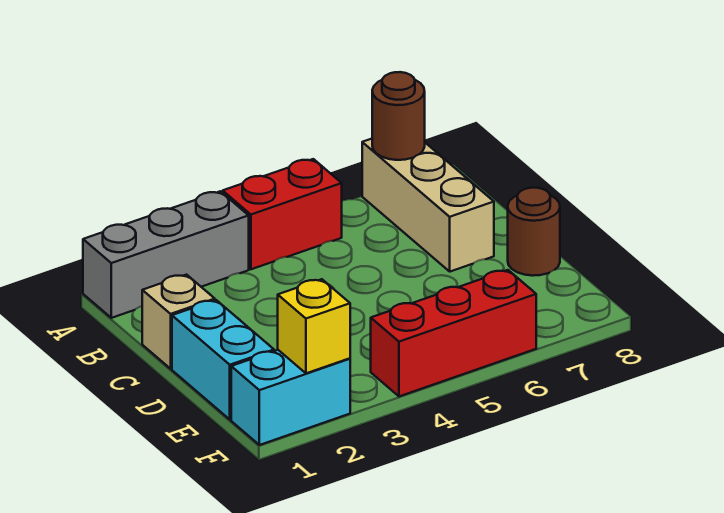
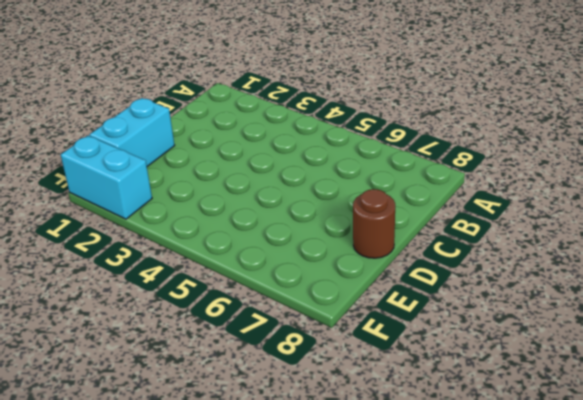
none -> grey 1x3 brick [83,191,249,318]
none -> red 1x2 brick [223,159,342,269]

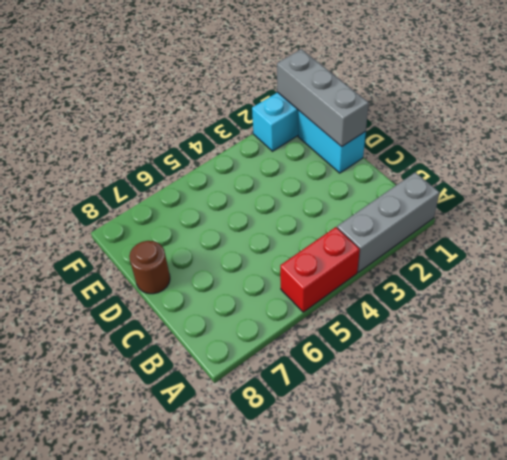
grey 1x3 brick [277,49,369,147] -> none
none -> tan 1x3 brick [362,139,494,272]
none -> tan 1x1 brick [142,275,215,369]

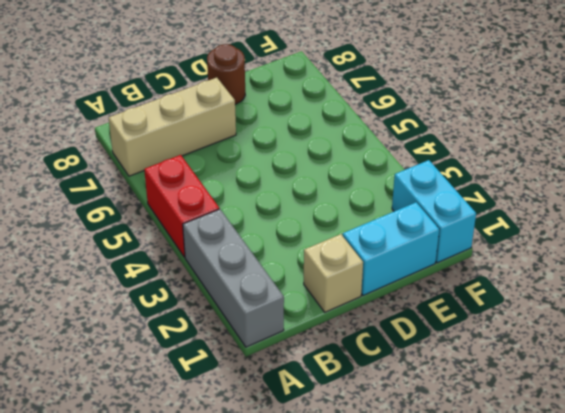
none -> red 1x3 brick [371,270,536,396]
none -> brown 1x1 round brick [372,72,425,160]

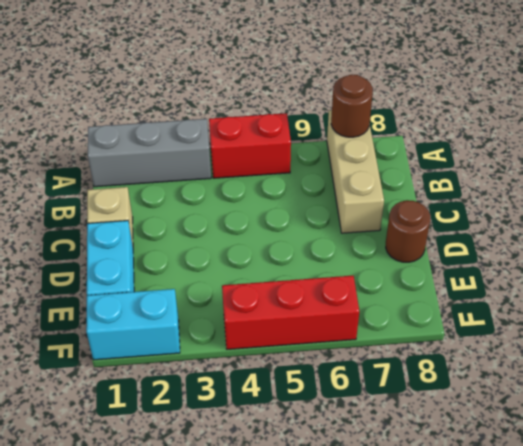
none -> yellow 1x1 brick [278,279,350,373]

